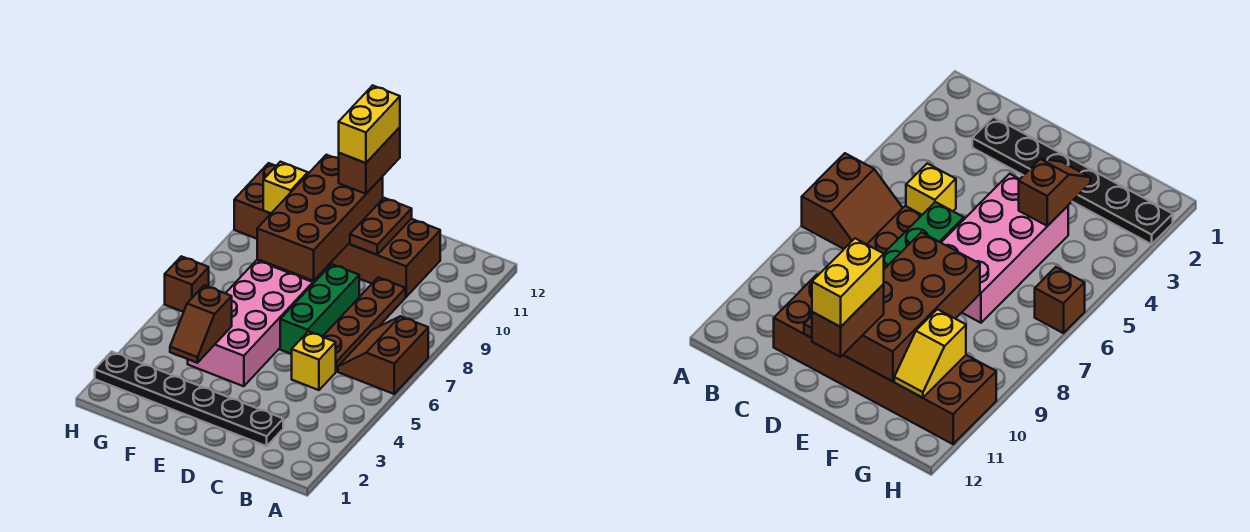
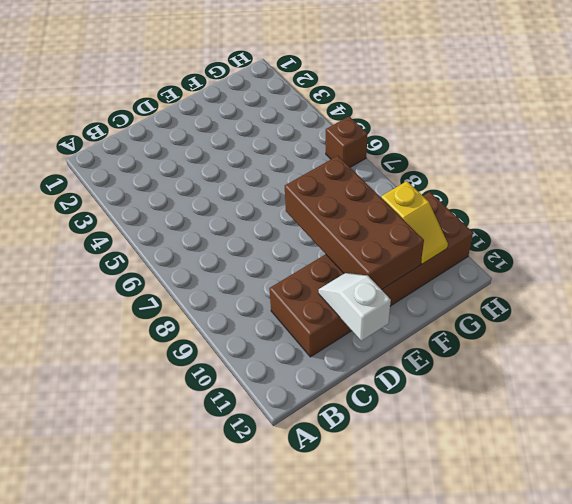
white 1x2 slope [319,273,391,341] -> brown 1x2 plate [350,198,412,255]
none -> brown 2x2 slope [338,316,428,394]
none -> black 1x6 plate [95,352,283,446]
none -> yellow 1x1 brick [292,331,336,390]

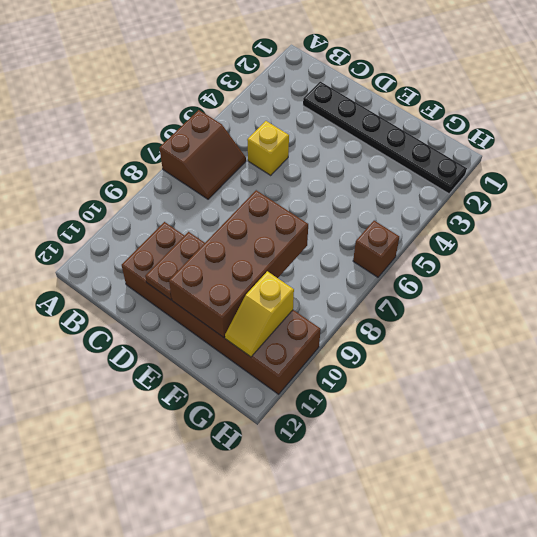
none -> brown 1x4 plate [323,277,406,372]
none -> green 1x3 brick [280,264,359,354]
none -> pink 2x4 brick [188,260,313,386]

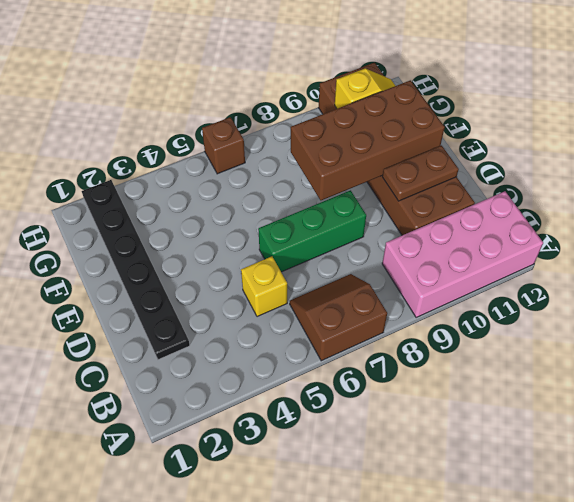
pink 2x4 brick [382,191,543,317] -> pink 2x4 brick moved to [188,260,313,386]
none -> brown 1x4 plate [323,277,406,372]
none -> brown 1x2 slope [170,285,232,363]
none -> brown 1x2 brick [339,127,400,194]

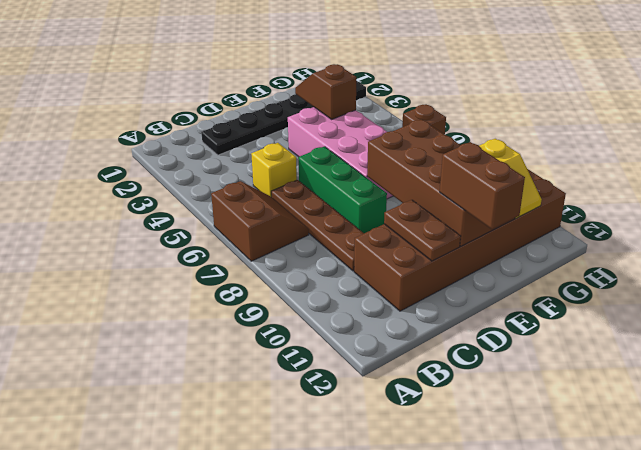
none -> yellow 1x2 brick [339,85,400,163]

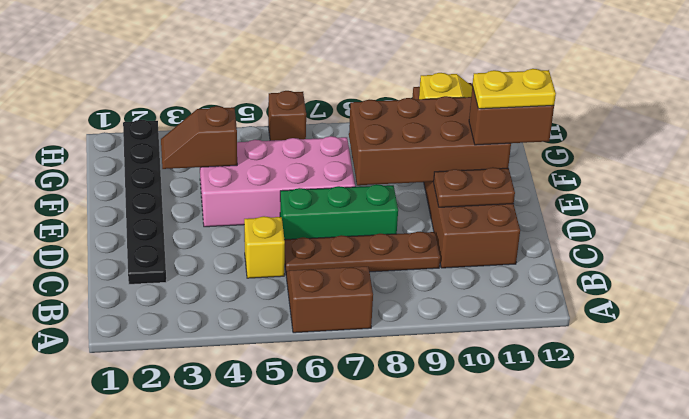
yellow 1x2 plate [473,69,556,109] -> yellow 1x2 brick [339,85,400,163]

